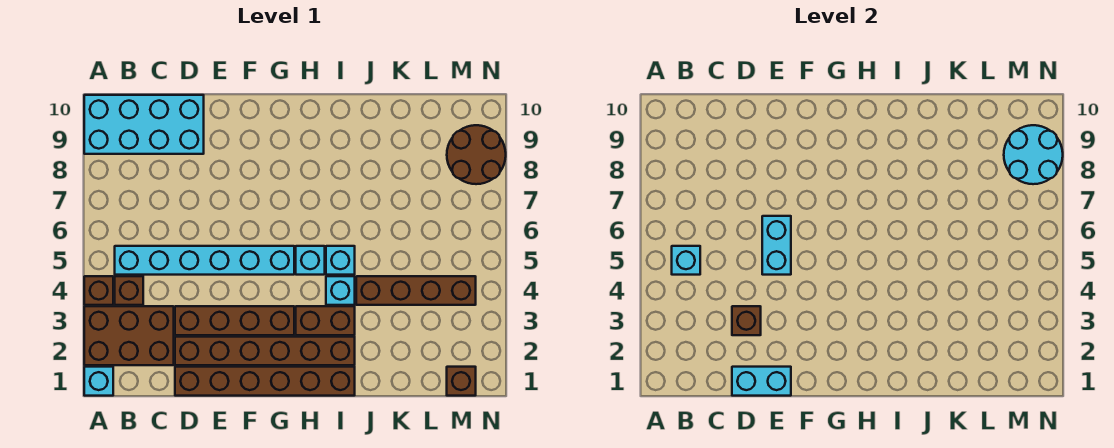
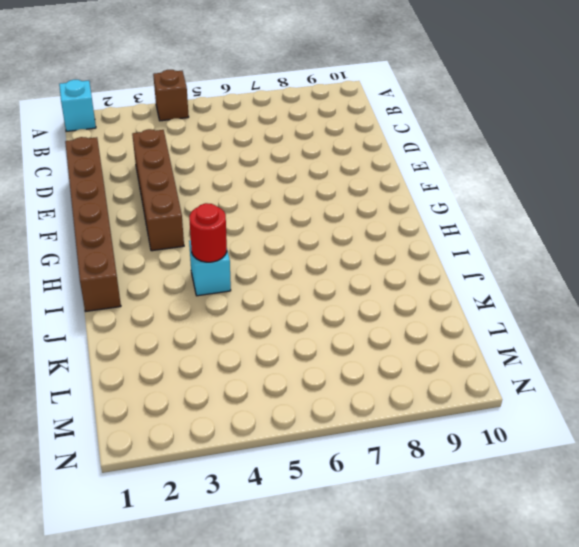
red 1x1 round brick [189,203,227,262] -> none
none -> brown 2x3 brick [84,306,174,365]
none -> cyan 2x4 brick [84,95,204,154]
none -> brown 1x1 brick [115,276,143,305]

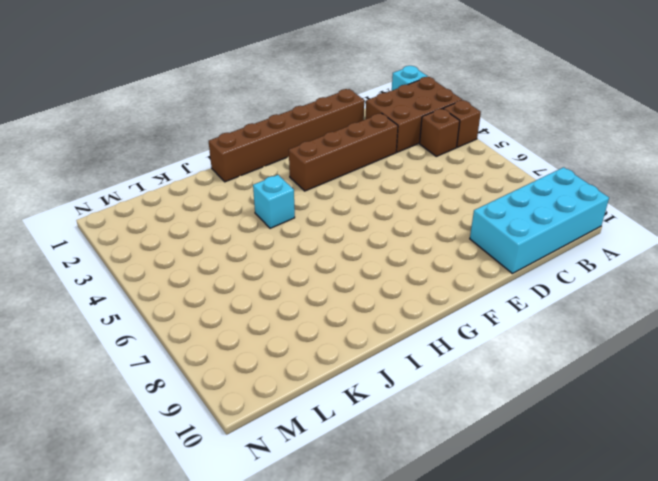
none -> cyan 1x6 brick [115,246,294,275]
none -> brown 1x6 brick [175,337,355,365]
none -> brown 1x2 brick [296,306,355,335]

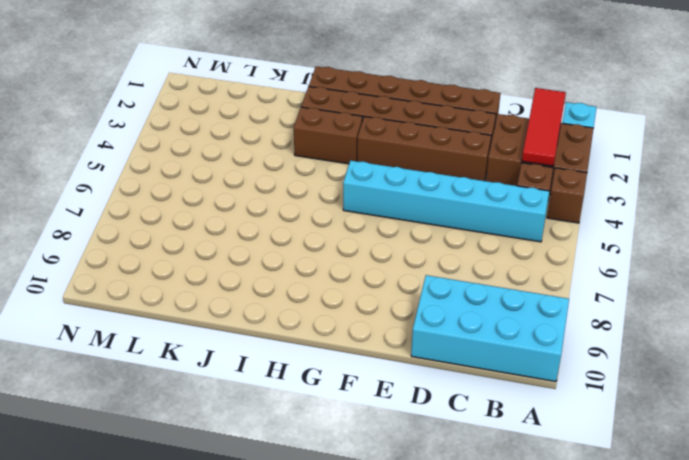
red 1x3 tile [522,88,566,166] -> none
none -> cyan 1x1 brick [296,246,325,275]
none -> cyan 1x1 brick [326,276,355,305]
none -> cyan 1x1 brick [326,246,355,275]

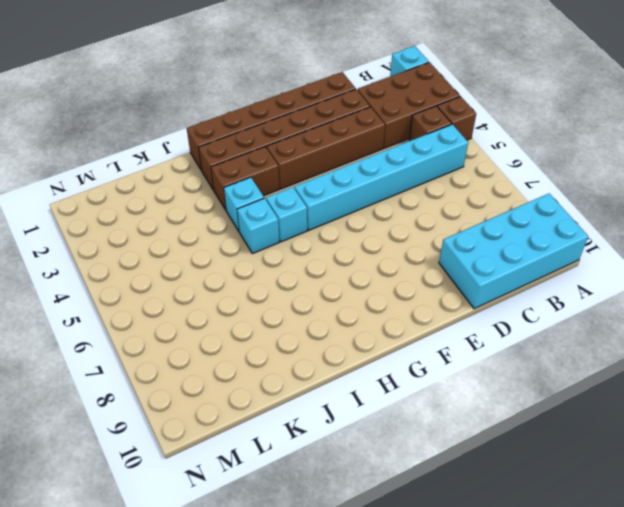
none -> brown 1x4 brick [356,276,476,305]
none -> brown 1x1 brick [447,367,476,396]
none -> brown 2x2 round brick [447,125,506,184]

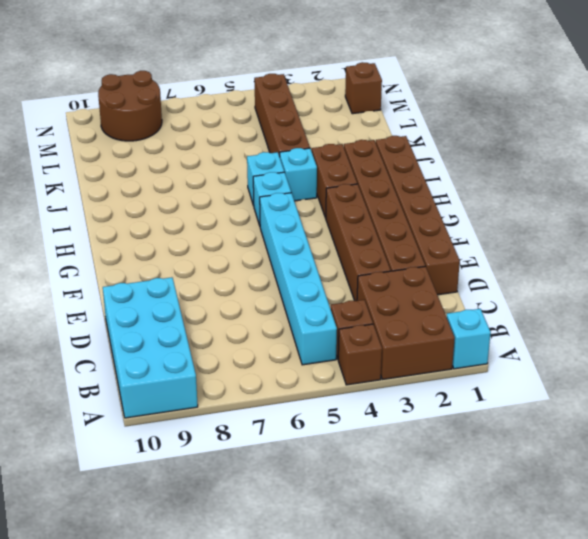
none -> cyan 1x1 brick [672,246,700,275]
none -> cyan 1x2 brick [732,367,791,396]
none -> brown 1x1 brick [732,306,761,335]

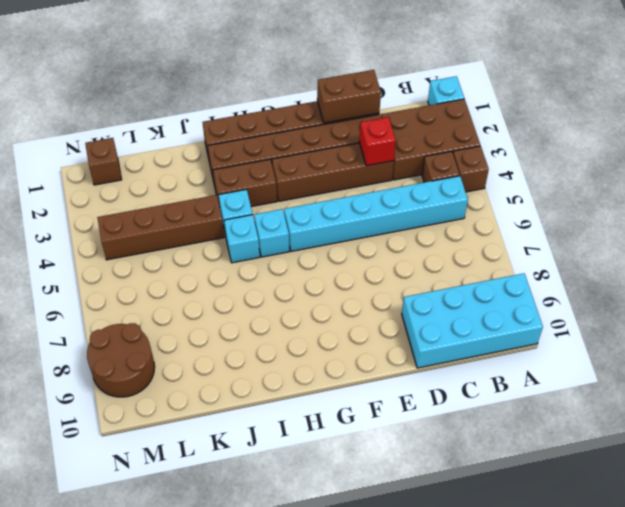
brown 1x2 brick [317,70,381,123] -> cyan 1x2 brick [732,367,791,396]
red 1x1 brick [359,117,396,166] -> brown 1x1 brick [732,306,761,335]
none -> cyan 1x1 brick [672,246,700,275]
none -> cyan 1x2 brick [762,216,791,275]
none -> cyan 2x2 round brick [1004,125,1063,184]

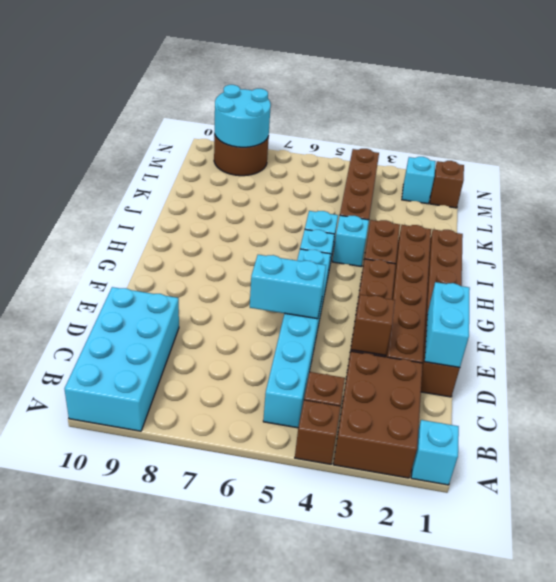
cyan 1x1 brick [402,157,436,204] -> cyan 1x1 brick moved to [672,246,700,275]

